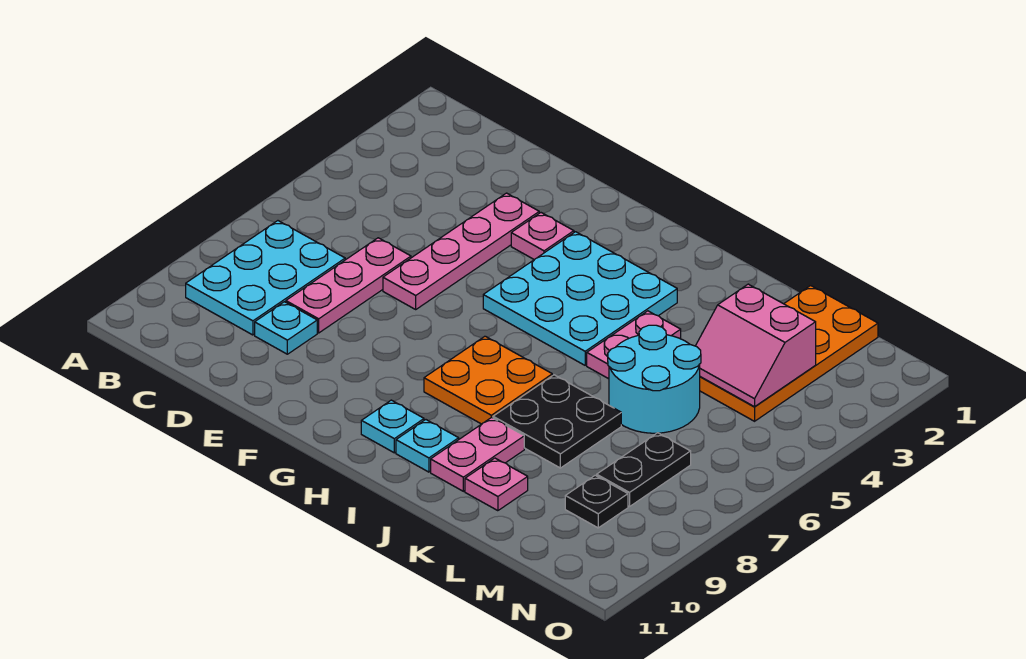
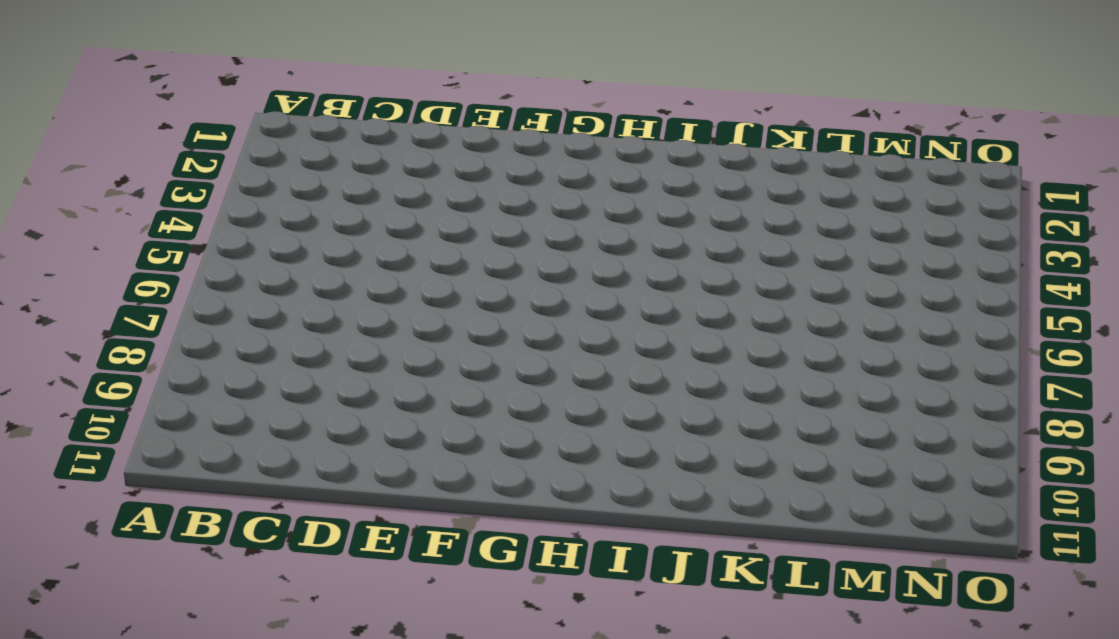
none -> cyan 2x3 plate [186,221,345,335]
none -> pink 1x3 plate [286,238,411,333]
none -> cyan 1x1 plate [255,302,317,354]

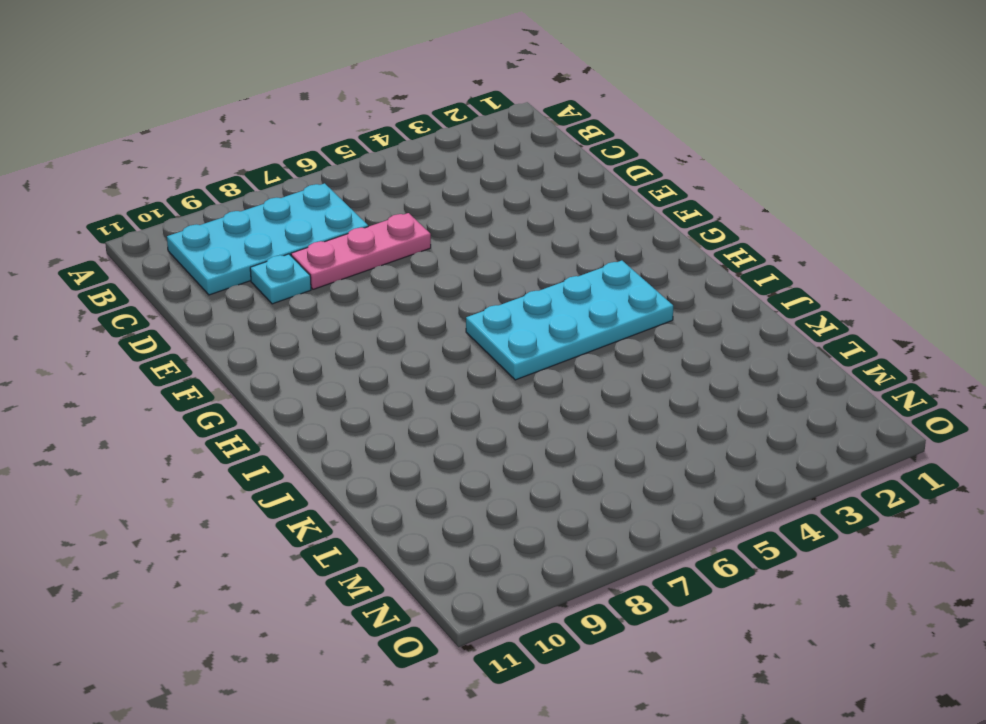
cyan 2x4 plate [167,183,368,295] -> cyan 2x3 plate [186,221,345,335]
cyan 2x4 plate [466,261,673,380] -> cyan 3x3 plate [483,232,677,365]
none -> pink 1x4 plate [383,193,539,309]
none -> pink 1x1 plate [511,213,574,260]
none -> orange 2x2 plate [424,336,552,424]

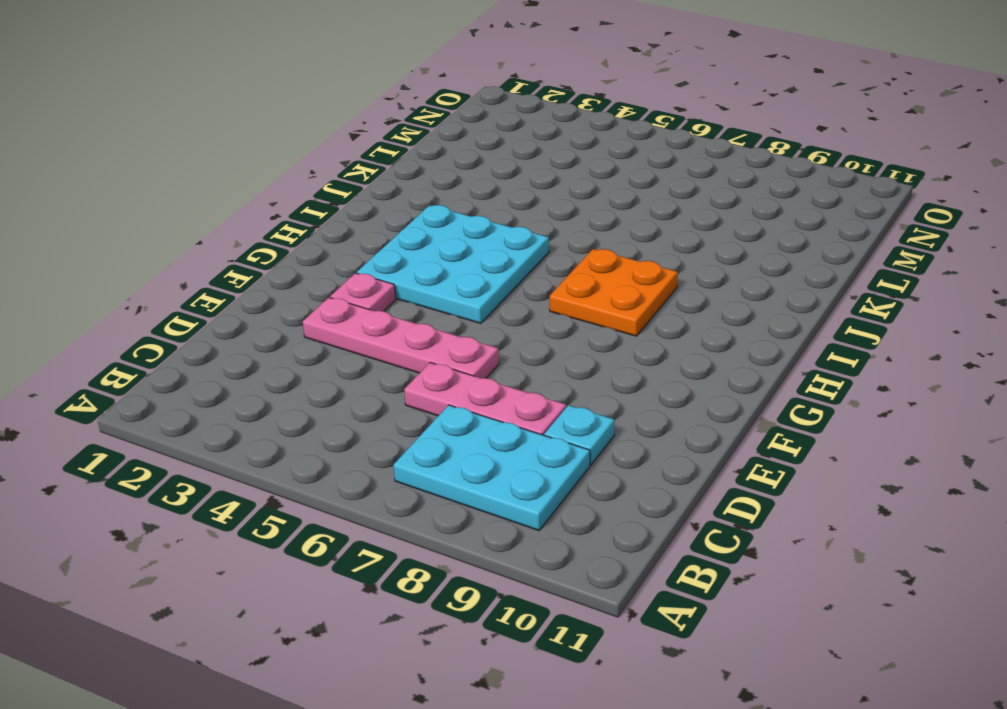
none -> cyan 1x1 plate [361,400,424,453]
none -> cyan 1x1 plate [396,420,459,472]
none -> pink 1x2 plate [587,311,681,379]

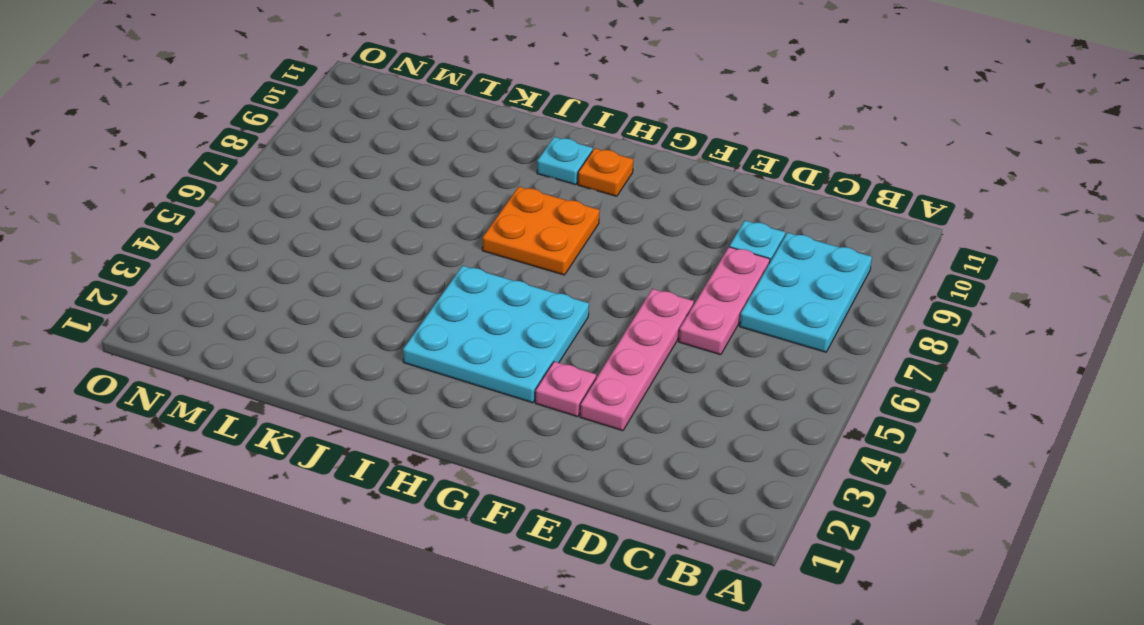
orange 1x1 plate [578,148,633,196] -> cyan 1x1 plate [361,400,424,453]
none -> pink 1x2 plate [587,311,681,379]
none -> black 2x2 plate [493,375,621,468]
none -> pink 1x2 plate [431,417,524,491]

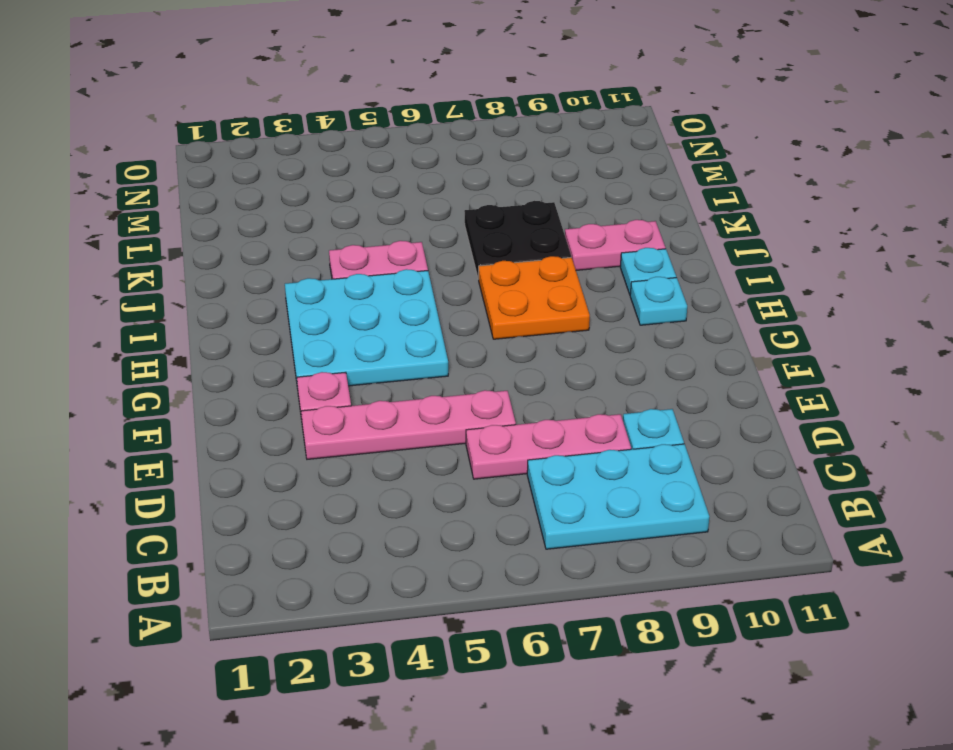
none -> cyan 2x2 round brick [608,325,701,433]
none -> pink 1x1 plate [465,458,528,511]
none -> orange 2x4 plate [700,286,878,421]

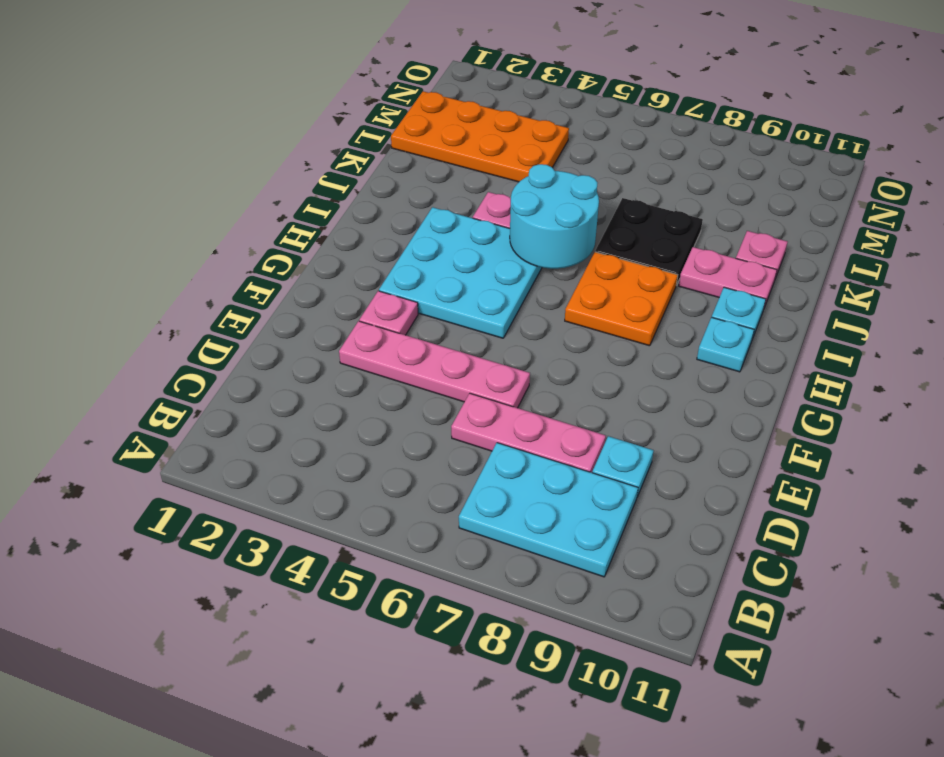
cyan 2x2 round brick [510,164,599,269] -> cyan 2x2 round brick moved to [608,325,701,433]
none -> black 1x2 plate [597,433,691,507]
none -> black 1x1 plate [565,475,628,528]
none -> pink 2x2 slope [696,284,816,407]

